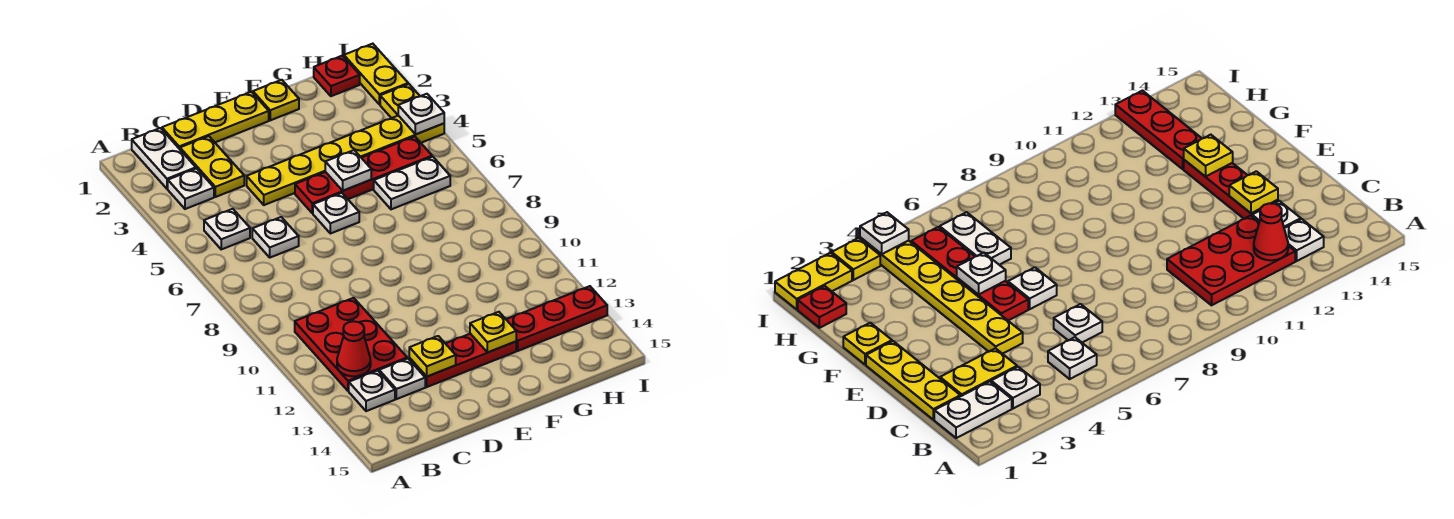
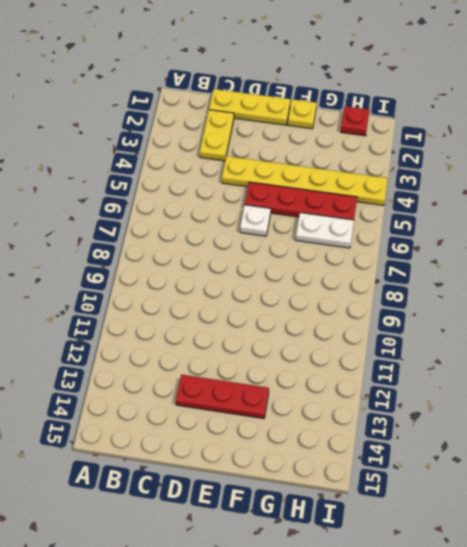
none -> white 1x2 plate [132,128,196,189]
none -> white 1x1 plate [168,168,214,209]
none -> white 1x1 plate [204,209,250,249]

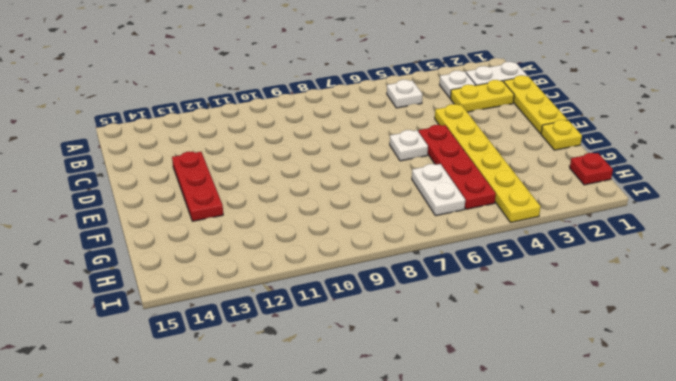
none -> red 2x3 plate [295,298,407,391]
none -> white 1x1 plate [349,371,395,411]
none -> white 1x1 plate [252,217,299,257]

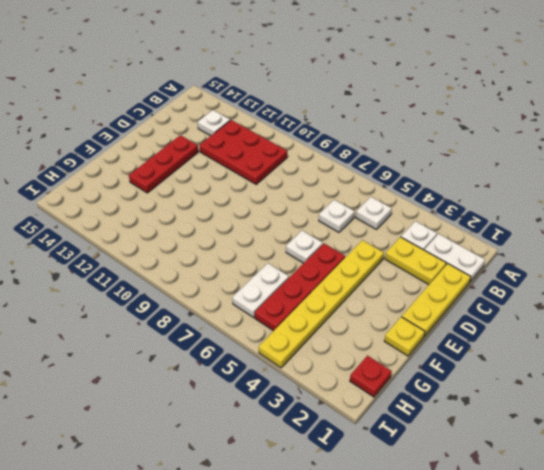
none -> white 1x1 plate [379,359,425,399]
none -> red 1x3 plate [506,286,607,351]
none -> yellow 1x2 plate [344,44,408,104]

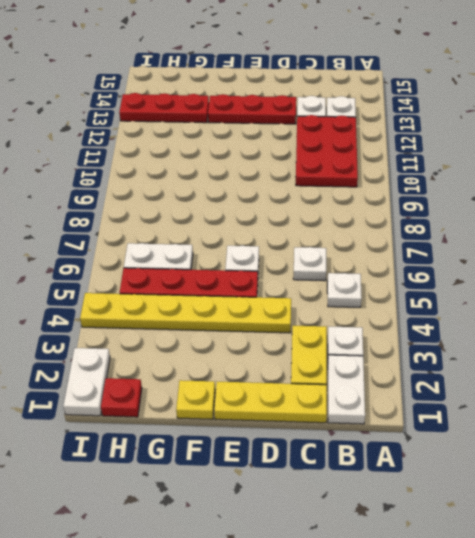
white 1x2 plate [63,348,110,416] -> yellow 1x2 plate [344,44,408,104]
none -> yellow 1x1 plate [380,84,420,118]
none -> red 1x1 cone [337,321,371,376]
none -> yellow 1x1 plate [409,336,456,377]

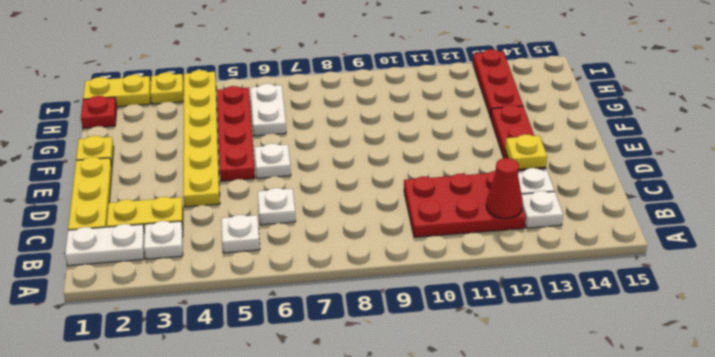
none -> white 1x1 plate [325,150,371,191]
none -> yellow 1x1 plate [470,312,516,352]
none -> white 1x1 plate [398,94,444,134]

